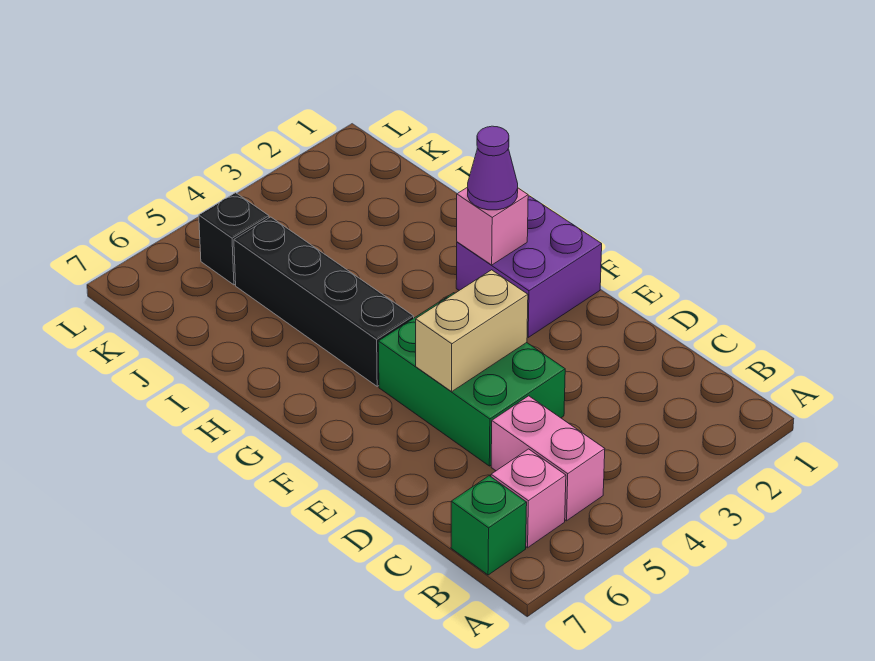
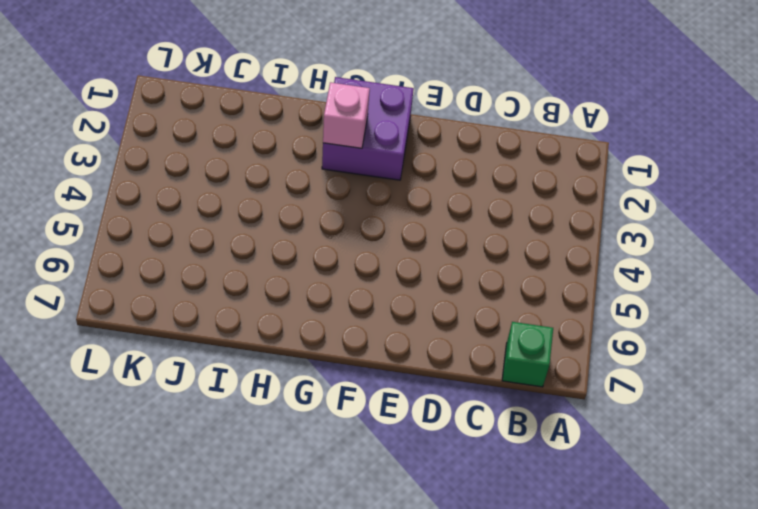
none -> pink 1x2 brick [491,396,605,521]
none -> pink 1x1 brick [491,449,566,548]

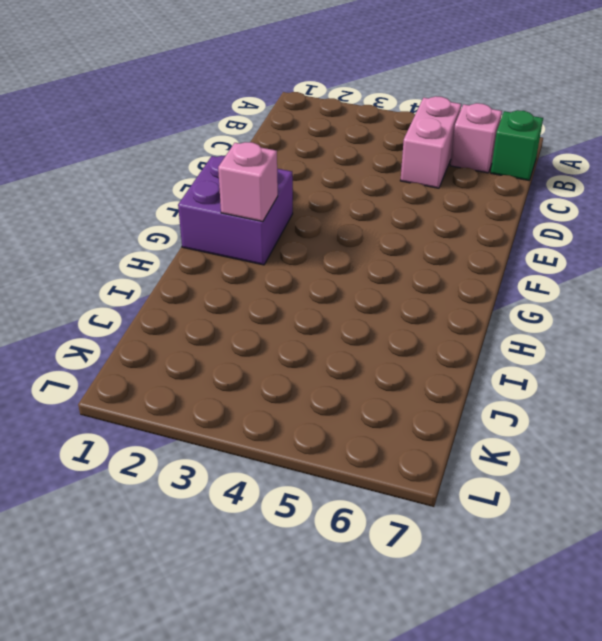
none -> green 2x3 brick [378,293,565,466]
none -> black 1x4 brick [234,217,414,386]

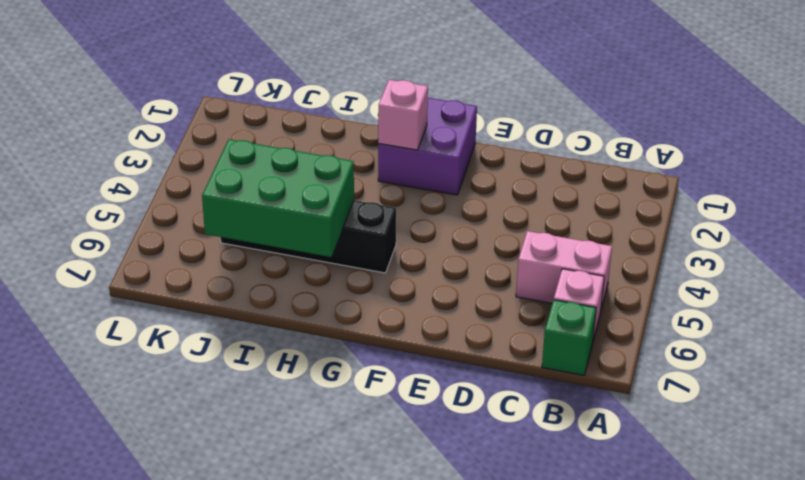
green 2x3 brick [202,139,354,257] -> green 2x3 brick moved to [378,293,565,466]
none -> black 1x1 brick [199,193,269,285]
none -> tan 1x2 brick [416,270,528,392]

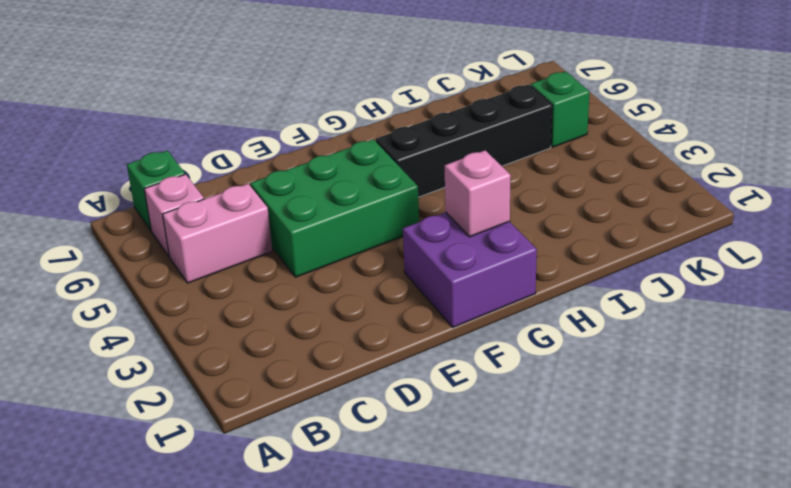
green 1x1 brick [531,71,590,147] -> black 1x1 brick [199,193,269,285]
none -> tan 1x2 brick [416,270,528,392]
none -> purple 1x1 cone [468,126,518,210]

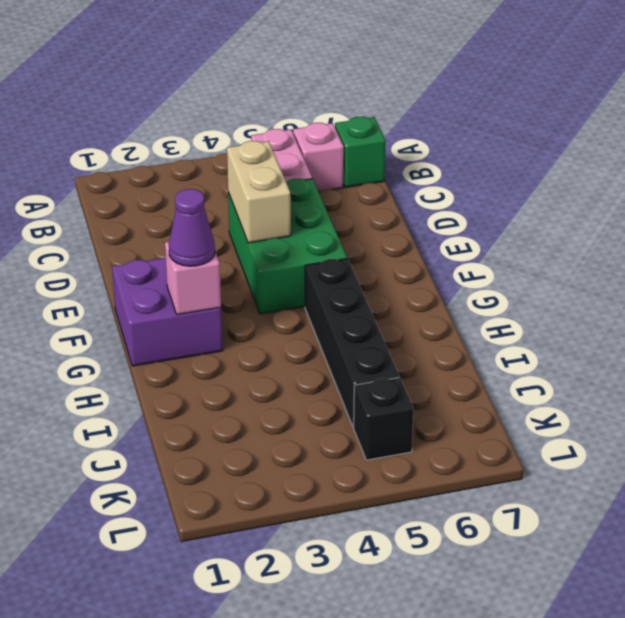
tan 1x2 brick [227,141,291,243] -> tan 1x2 brick turned to [416,270,528,392]

